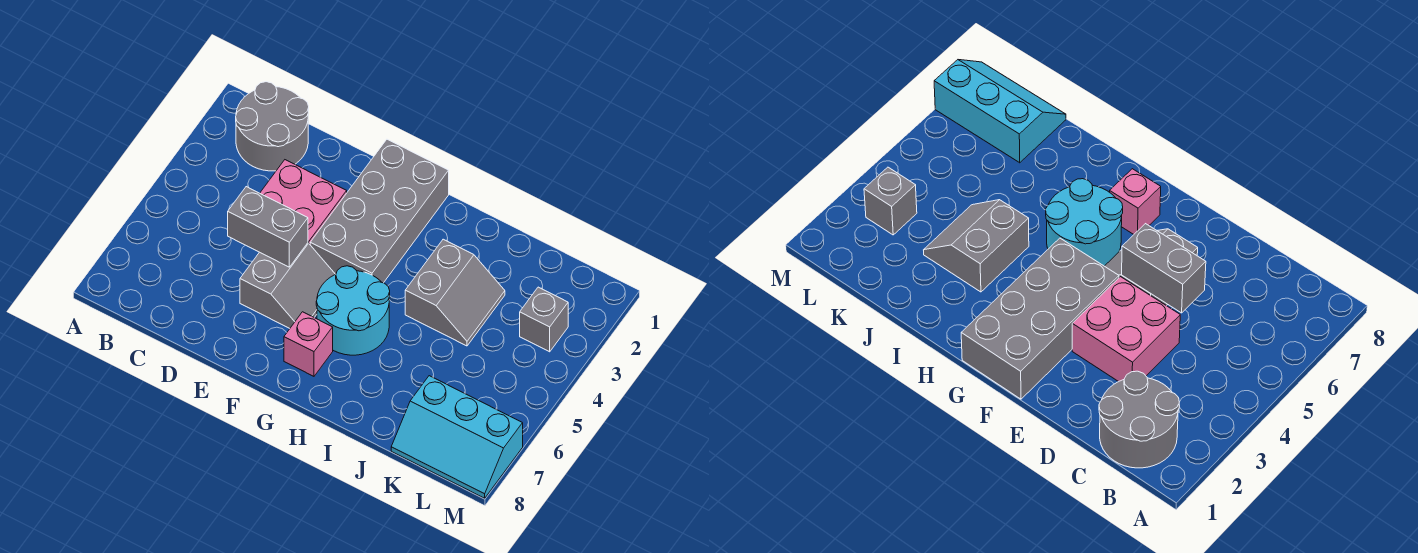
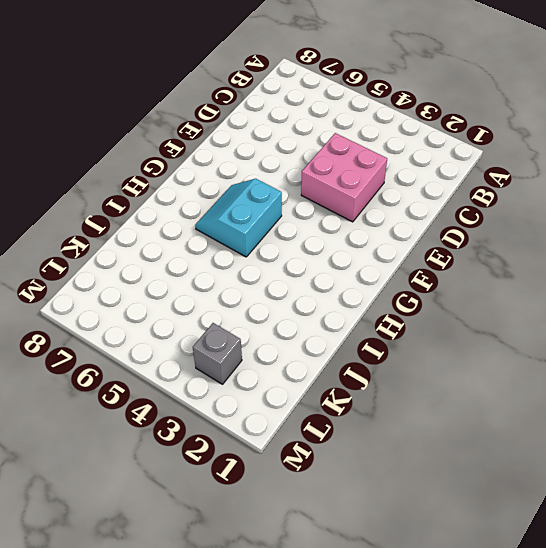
cyan 2x2 slope [195,179,282,257] -> cyan 2x2 round brick [316,266,390,355]
none -> grey 2x2 round brick [236,82,309,171]
none -> grey 2x2 slope [240,243,336,328]

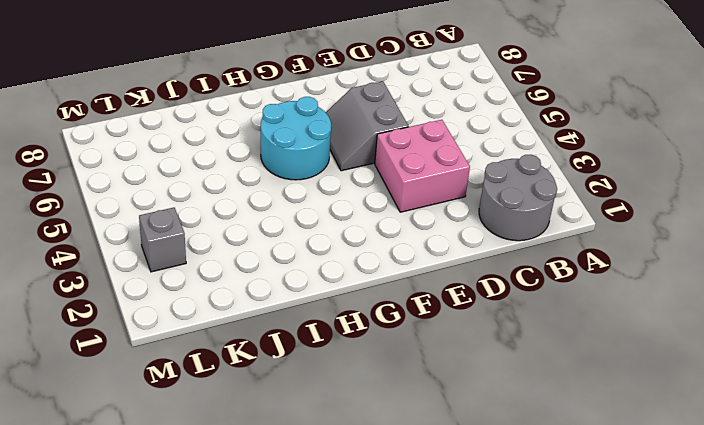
none -> grey 2x4 brick [310,139,449,283]
none -> pink 1x1 brick [284,312,333,376]

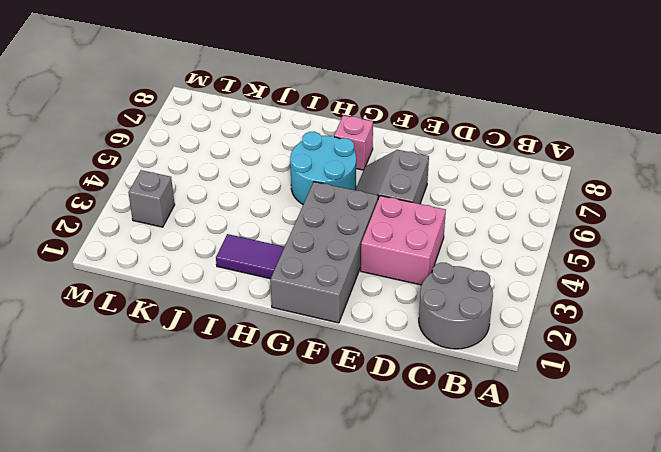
purple 1x2 tile [216,234,284,279] -> none
none -> grey 2x2 slope [405,239,505,346]
none -> cyan 2x3 slope [391,376,523,498]

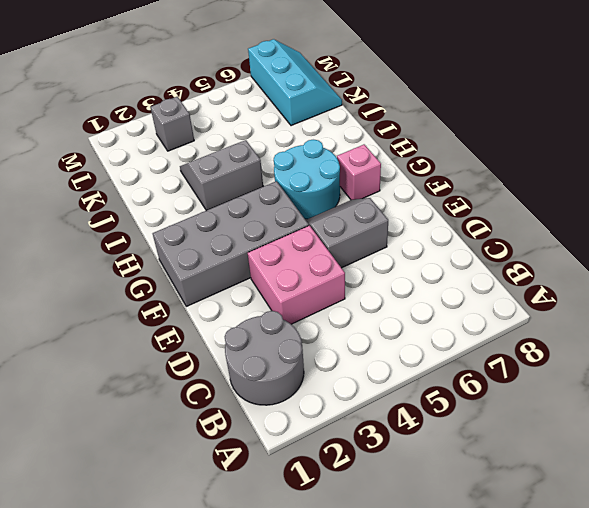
none -> grey 1x2 brick [228,187,308,267]

